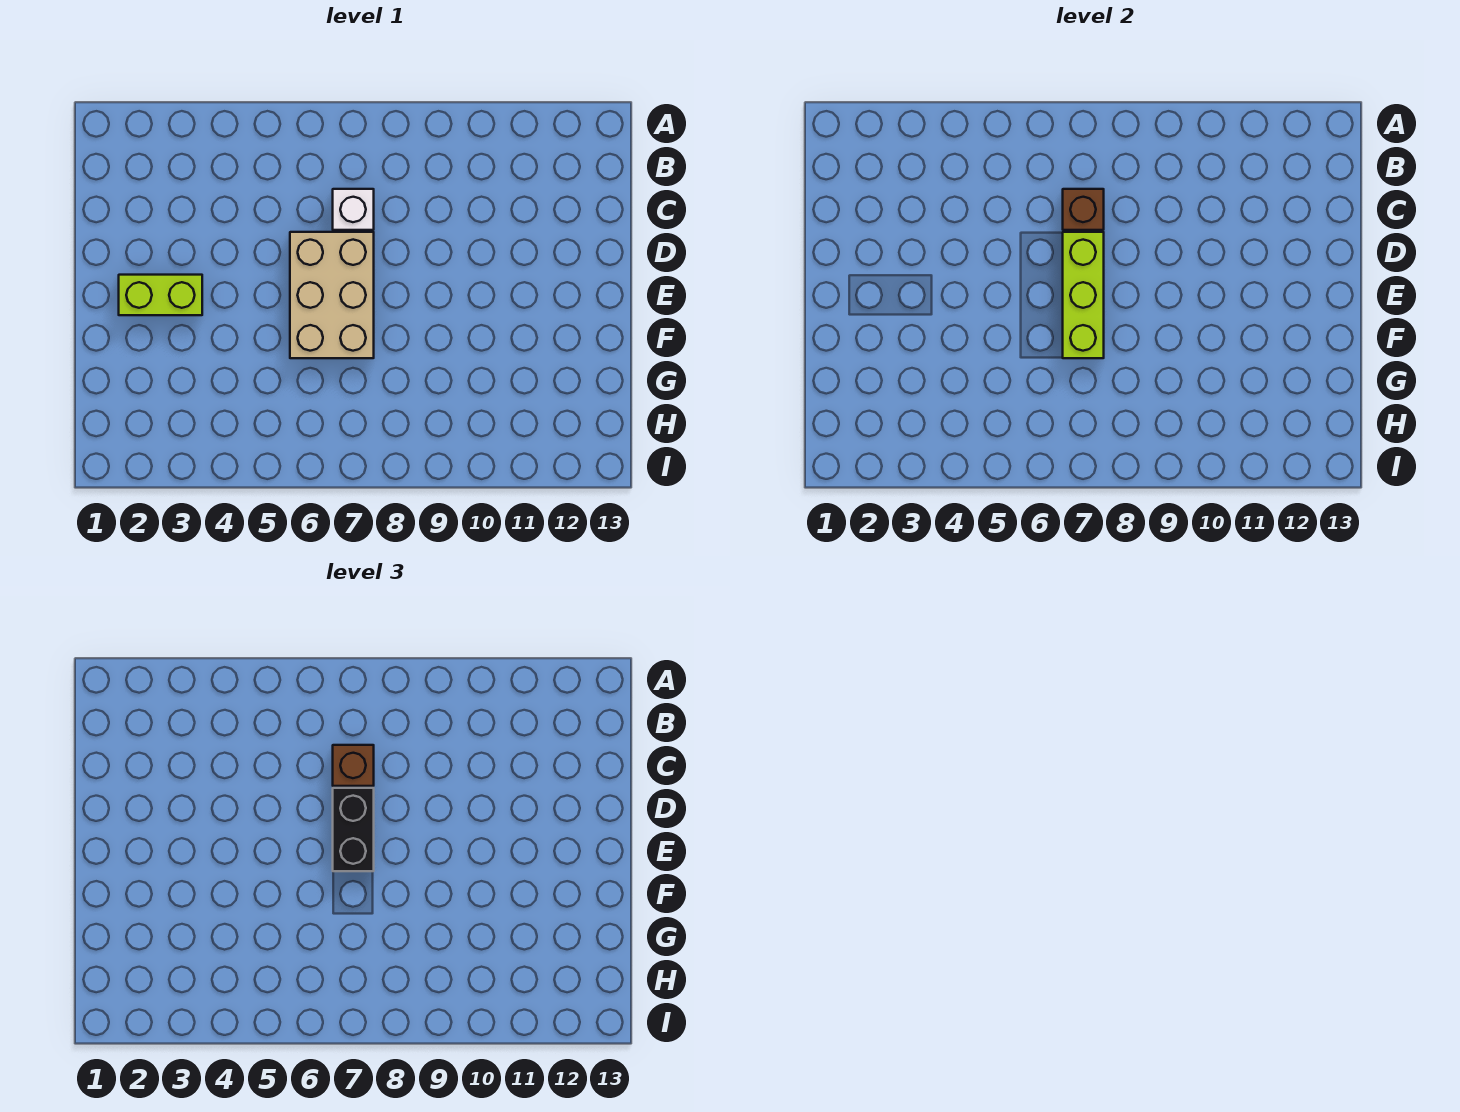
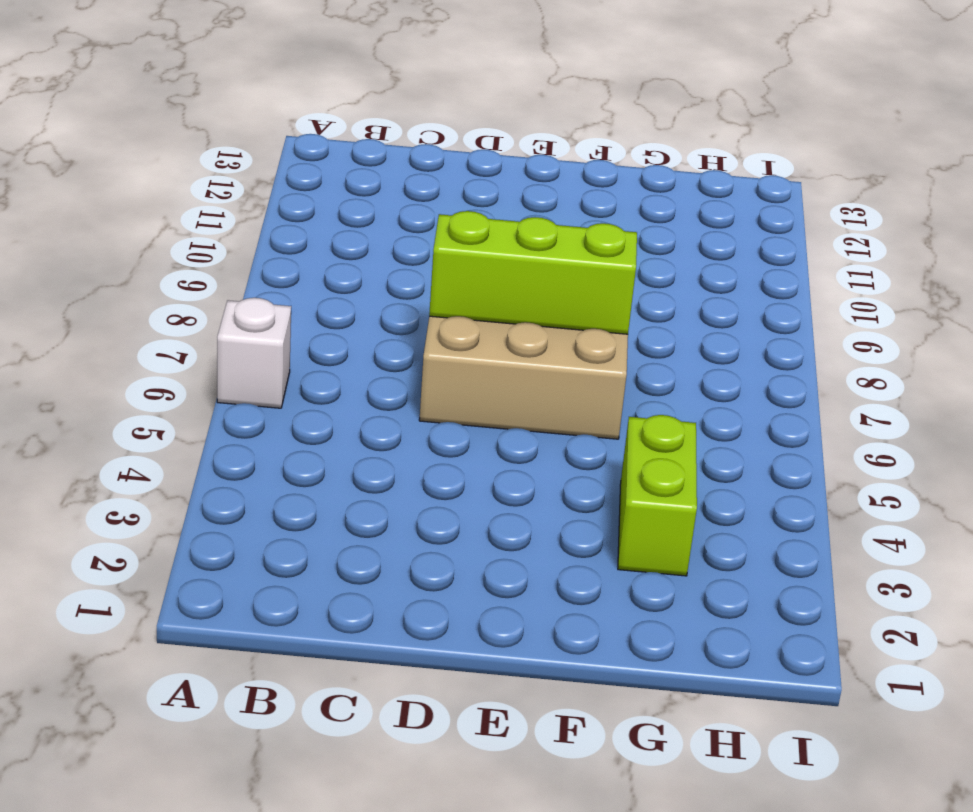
white 1x1 brick [217,298,291,408] -> white 1x1 brick moved to [333,189,374,230]
lime 1x2 brick [618,415,697,576] -> lime 1x2 brick moved to [119,275,202,315]
none -> brown 1x1 brick [1063,189,1104,230]
none -> brown 1x1 brick [333,745,374,786]

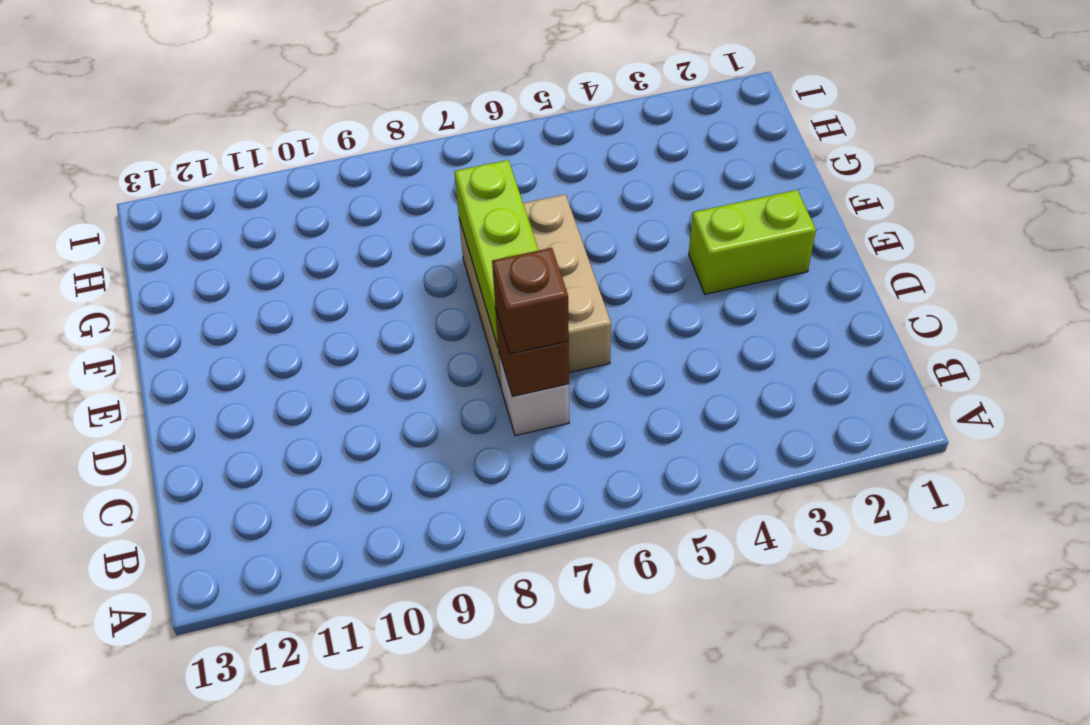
none -> black 1x2 brick [333,788,374,871]

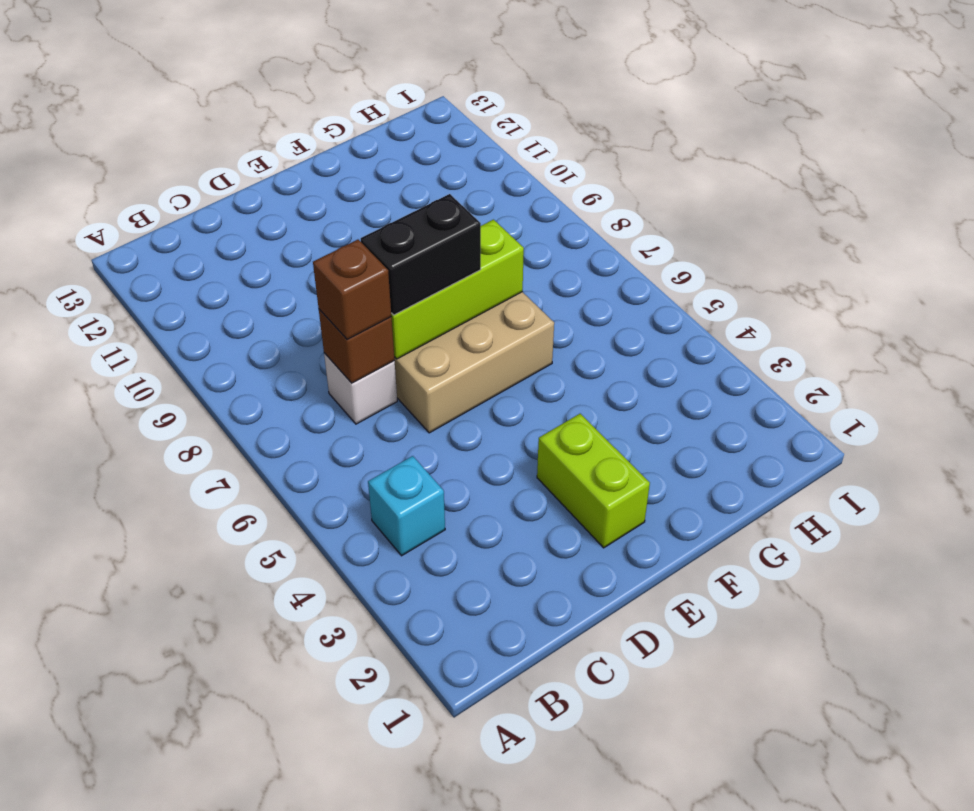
cyan 1x1 brick [368,456,445,556] -> none

